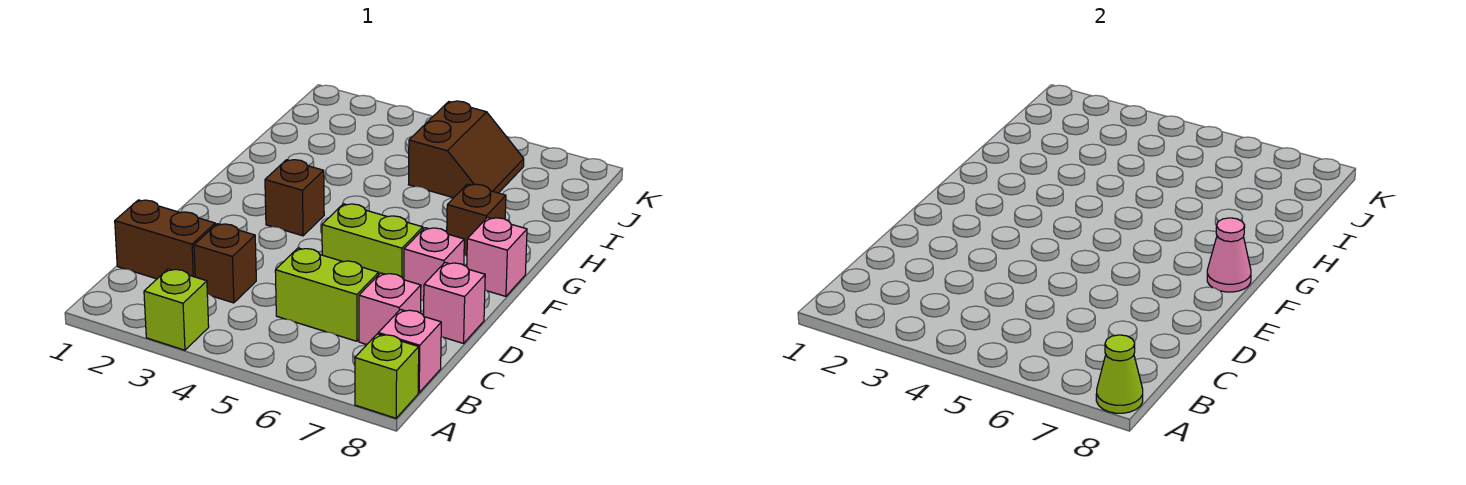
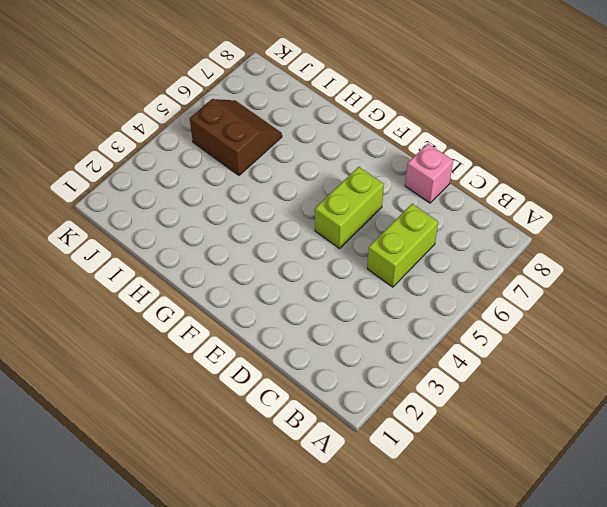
none -> lime 1x1 brick [144,269,209,350]
none -> lime 1x1 brick [355,334,419,418]
none -> pink 1x1 brick [378,310,441,393]

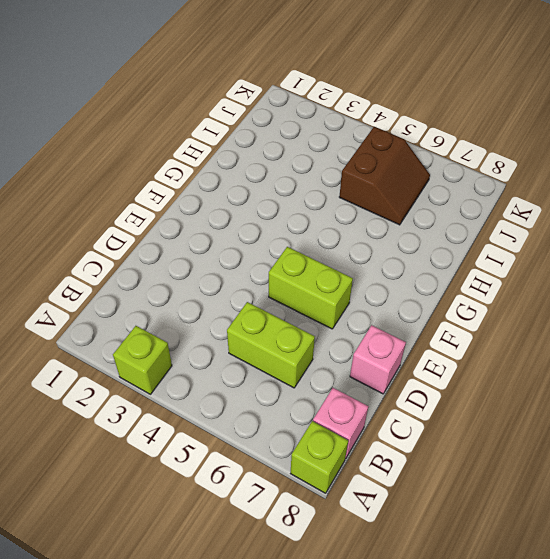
none -> brown 1x2 brick [115,200,215,279]
none -> brown 1x1 brick [194,224,256,303]
none -> pink 1x1 brick [359,273,421,344]

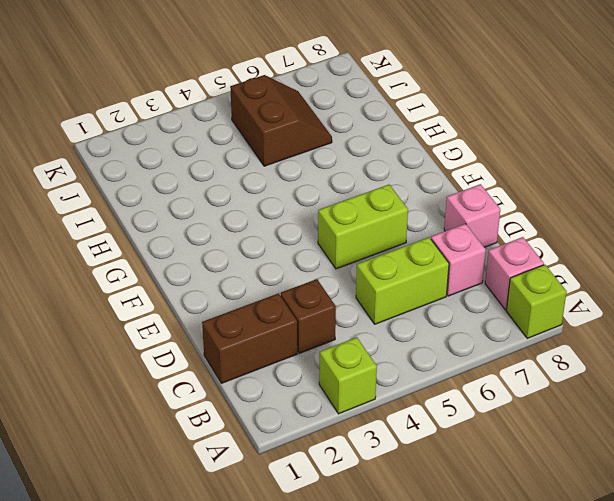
none -> pink 1x1 brick [404,228,464,301]
none -> brown 1x1 brick [265,160,324,236]
none -> pink 1x1 brick [467,218,527,296]

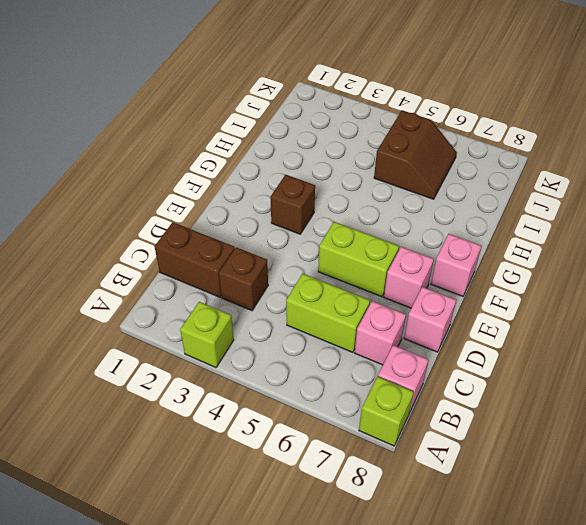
none -> brown 1x1 brick [447,184,506,256]
none -> lime 1x1 cone [1096,335,1143,413]
none -> pink 1x1 cone [1207,218,1251,292]

